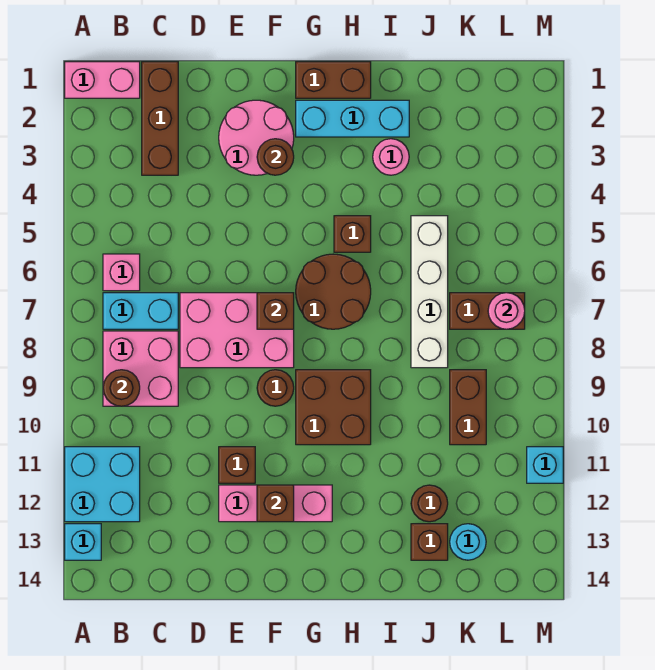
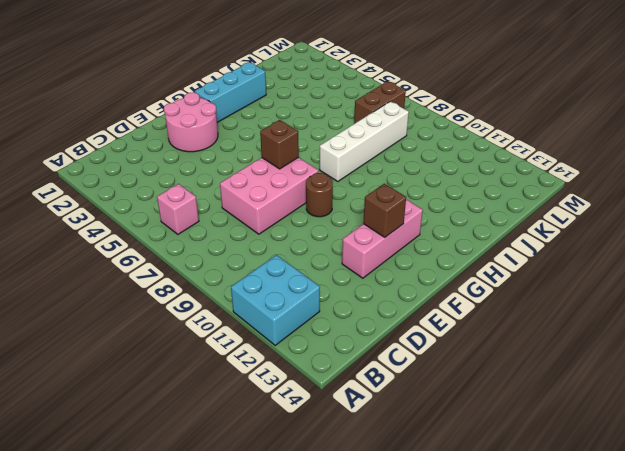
white 1x4 brick [320,101,409,182] -> white 1x4 brick turned to [411,216,448,368]
none -> pink 1x2 brick [65,62,140,98]
none -> cyan 1x1 brick [65,524,101,560]
none -> cyan 1x2 brick [103,293,178,329]
none -> pink 2x2 brick [103,331,178,406]

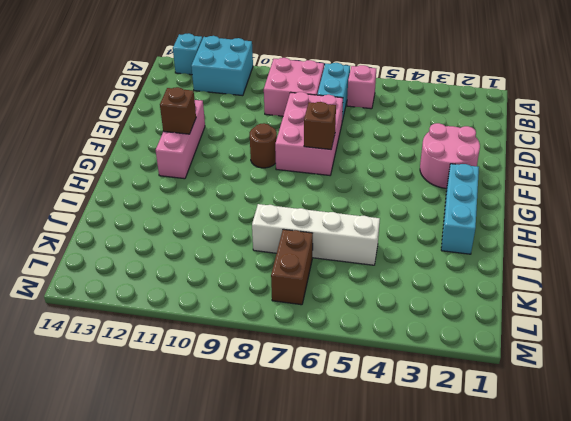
none -> pink 1x2 brick [65,62,140,98]
none -> brown 1x3 brick [142,62,178,175]
none -> brown 1x1 brick [219,447,255,483]
none -> brown 1x2 brick [296,62,371,98]

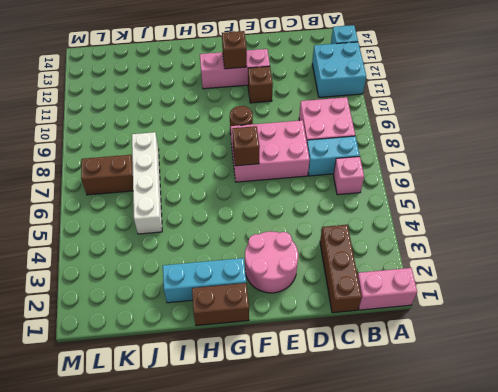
none -> brown 2x2 round brick [296,254,371,329]
none -> brown 2x2 brick [296,370,371,445]
none -> brown 1x1 brick [334,216,371,252]
none -> pink 1x1 round brick [373,139,409,175]

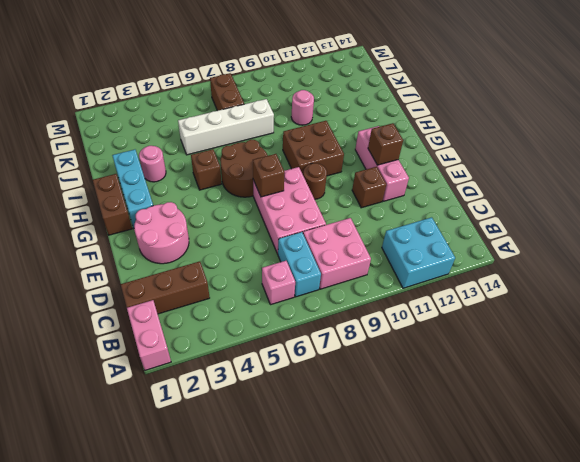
pink 1x1 round brick [291,90,314,125] -> pink 1x1 round brick moved to [488,293,525,329]
none -> cyan 1x1 brick [65,524,101,560]
none -> brown 1x1 round brick [411,485,448,522]
none -> brown 1x1 brick [411,524,448,560]
none -> brown 1x2 brick [450,370,486,445]

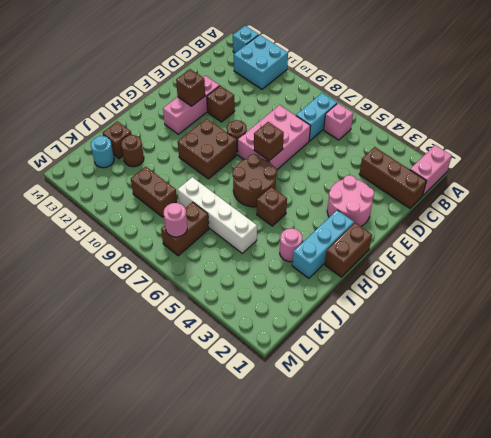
none -> pink 2x2 brick [103,331,178,406]
none -> cyan 1x1 brick [527,447,563,483]
none -> brown 1x1 round brick [103,370,140,406]
none -> brown 1x1 round brick [257,139,294,175]

